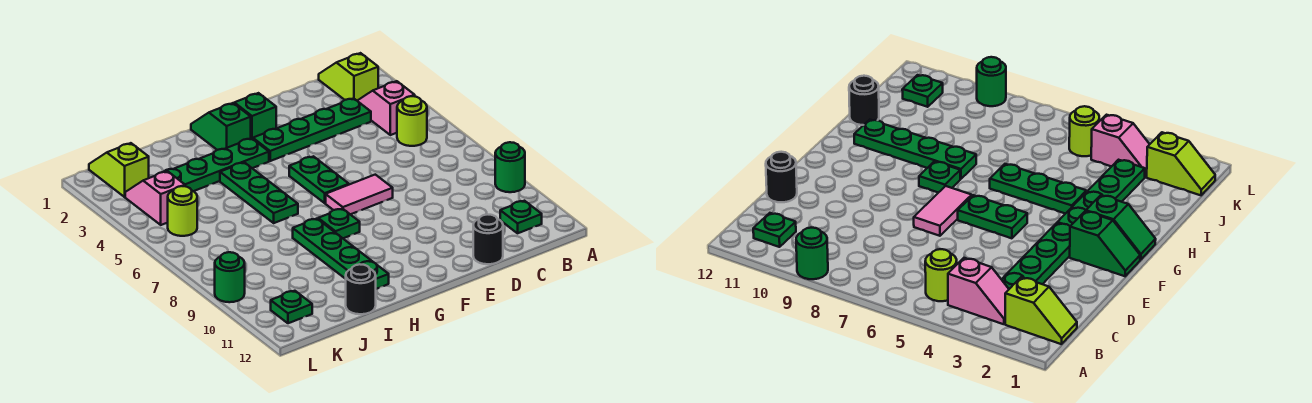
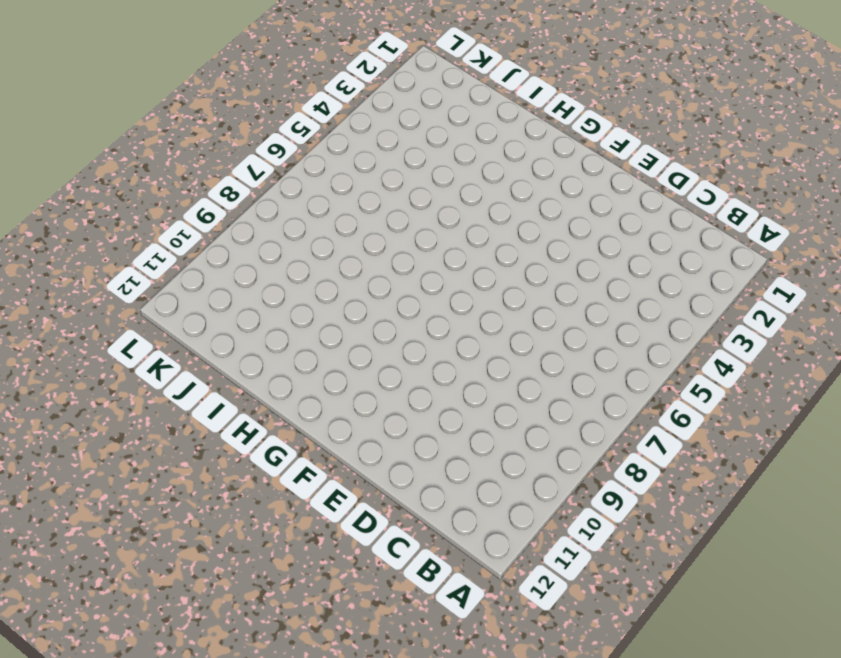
none -> green 1x1 round brick [495,142,525,192]
none -> lime 1x2 slope [319,53,378,100]
none -> pink 1x2 slope [357,81,415,135]

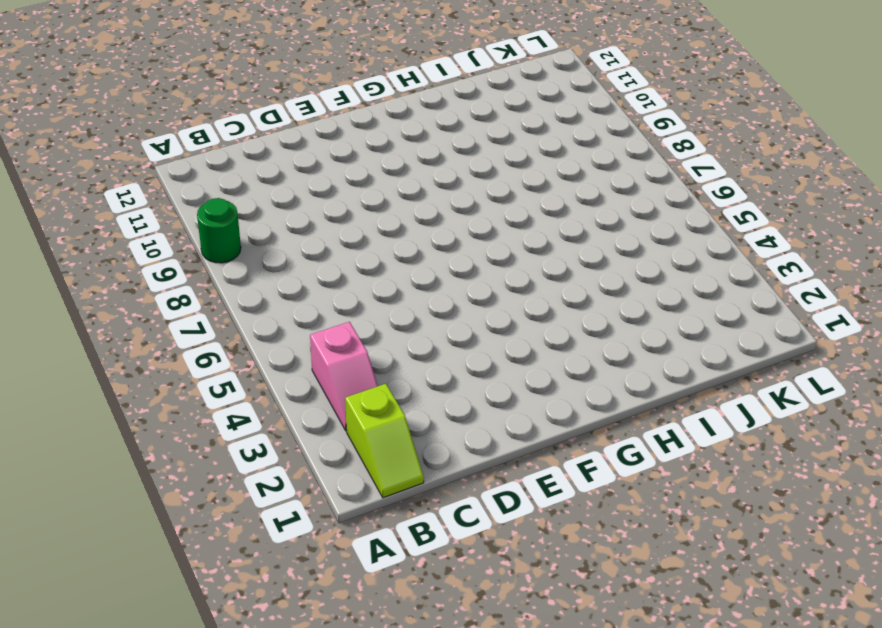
none -> lime 1x1 round brick [397,96,427,146]
none -> green 1x1 plate [500,201,542,233]
none -> green 1x4 plate [253,98,371,161]

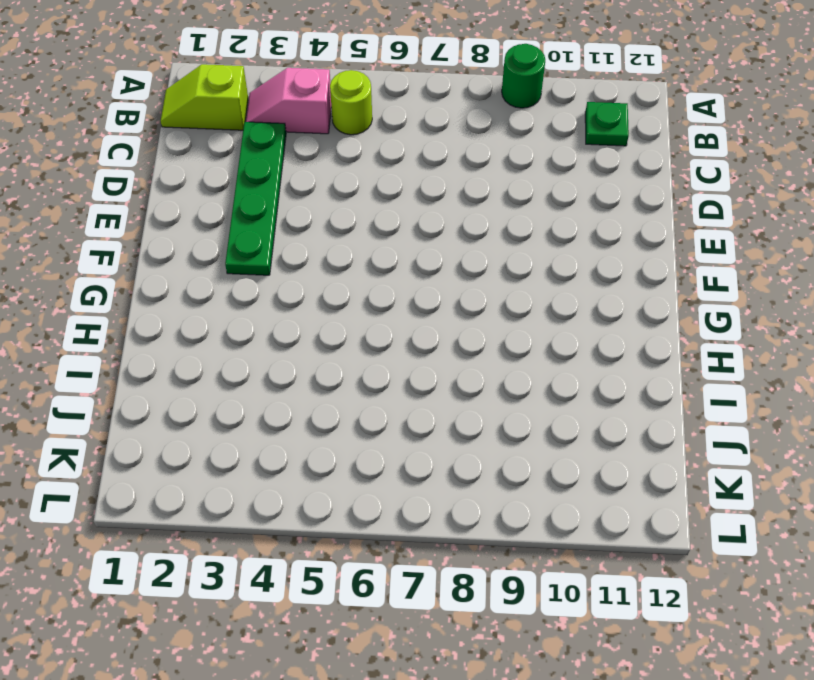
none -> black 1x1 round brick [473,214,503,264]
none -> pink 1x2 tile [326,175,393,214]
none -> green 1x2 slope [234,93,276,139]

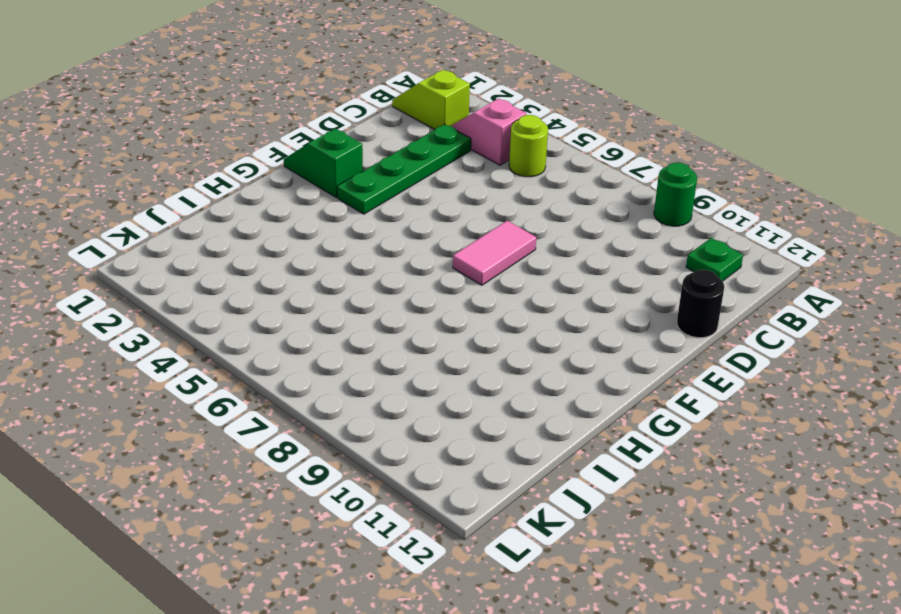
none -> green 1x2 plate [289,156,349,203]
none -> green 1x2 slope [191,103,251,150]
none -> green 1x4 plate [164,138,269,191]

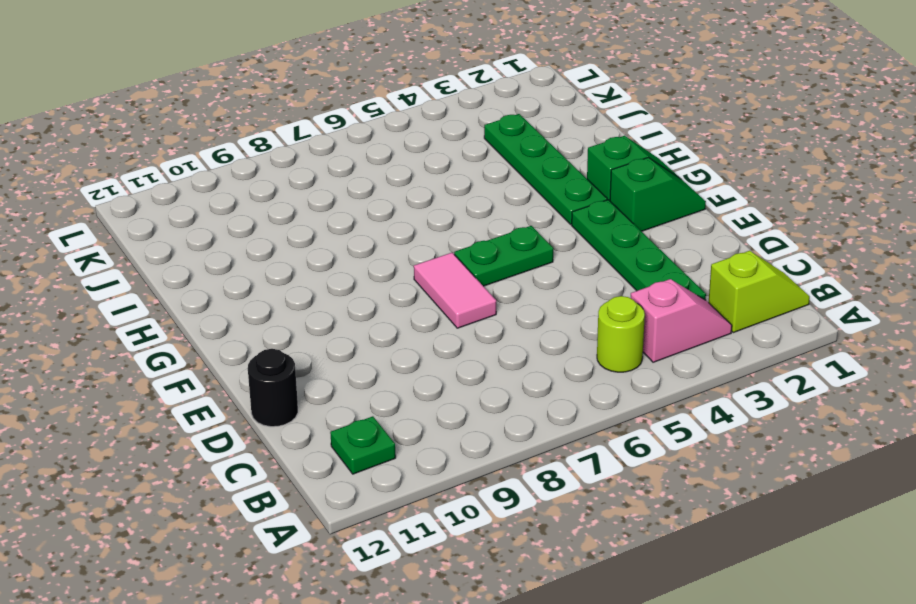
none -> green 1x1 round brick [495,142,525,192]
none -> green 1x1 plate [318,209,360,238]
none -> green 1x3 plate [220,162,298,223]

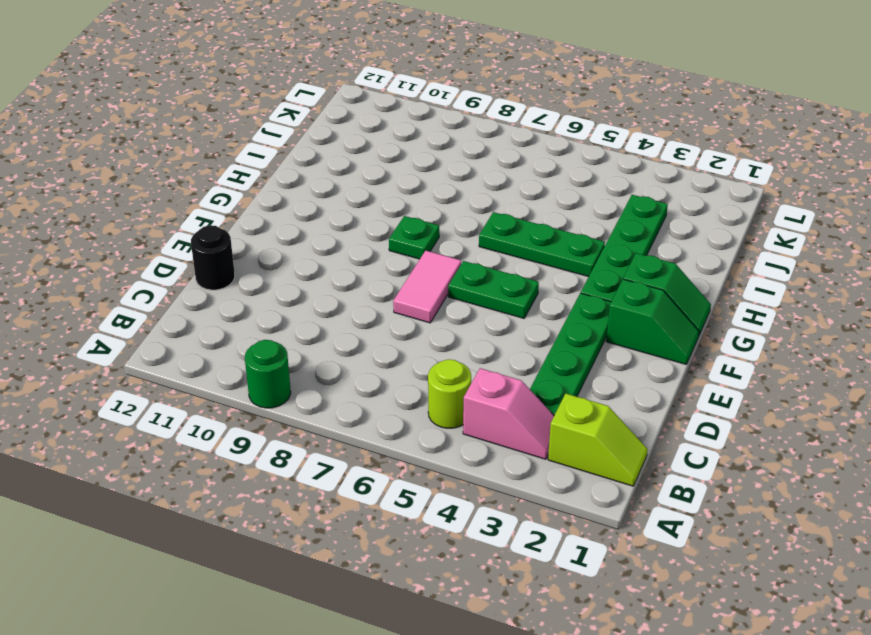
none -> green 1x1 plate [500,201,542,233]
none -> green 1x4 plate [293,219,389,289]
none -> black 1x1 round brick [346,264,376,314]

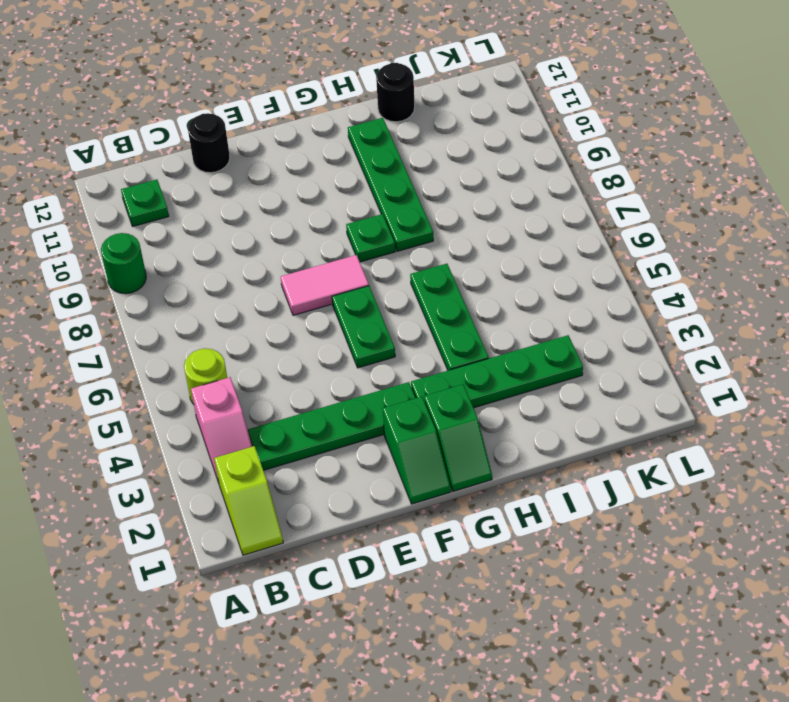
none -> lime 1x2 slope [89,143,149,197]
none -> pink 1x2 slope [125,171,185,225]
none -> lime 1x1 round brick [168,186,197,236]

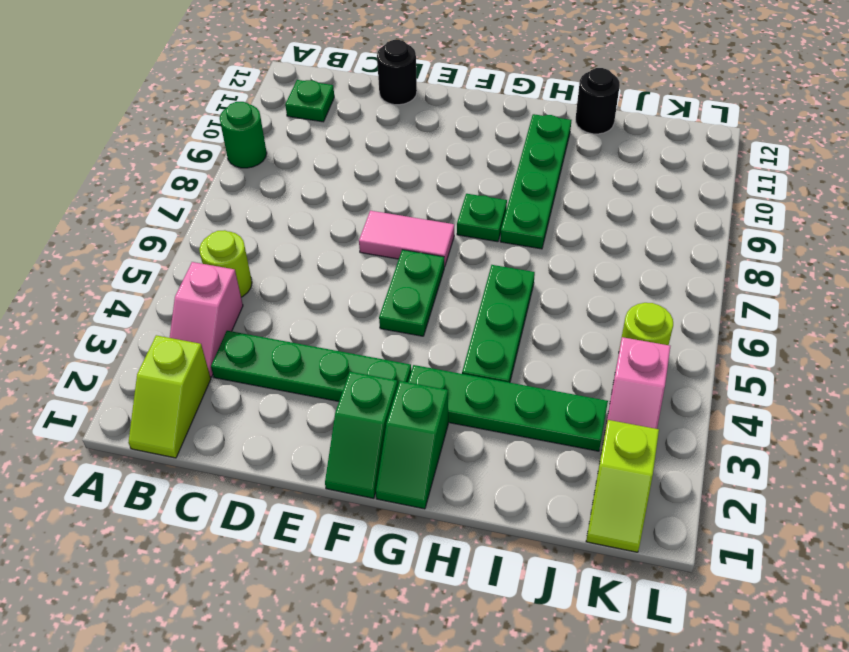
none -> green 1x1 plate [271,291,312,323]
none -> green 1x1 round brick [215,252,245,302]

